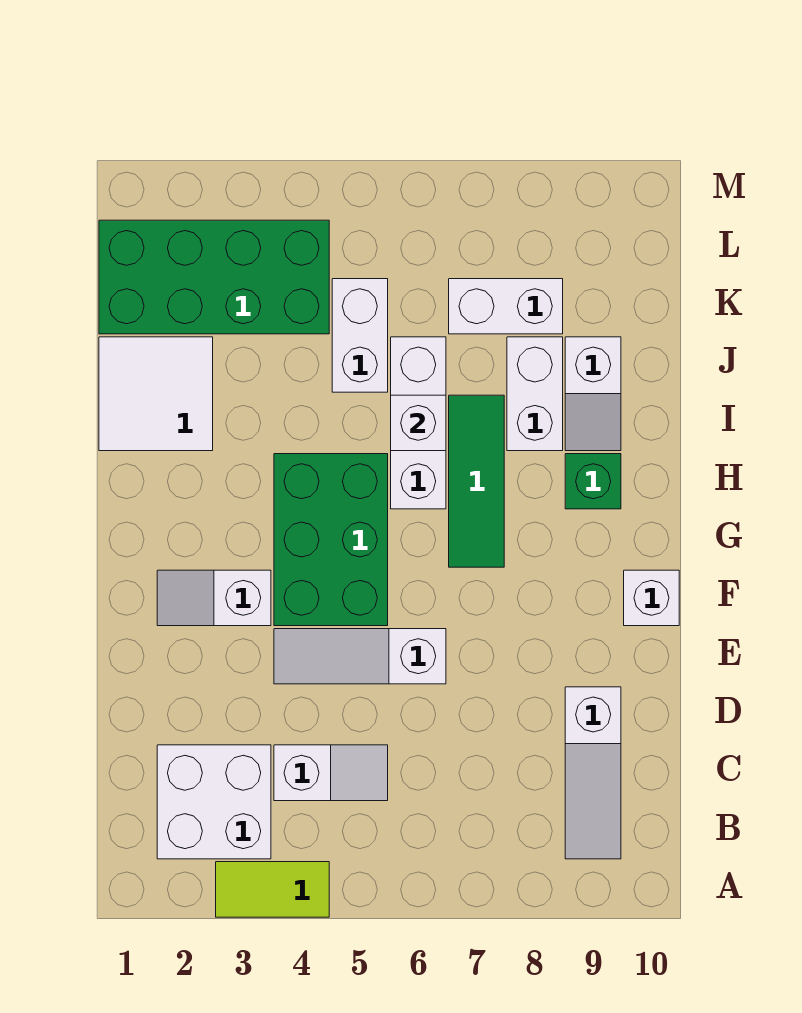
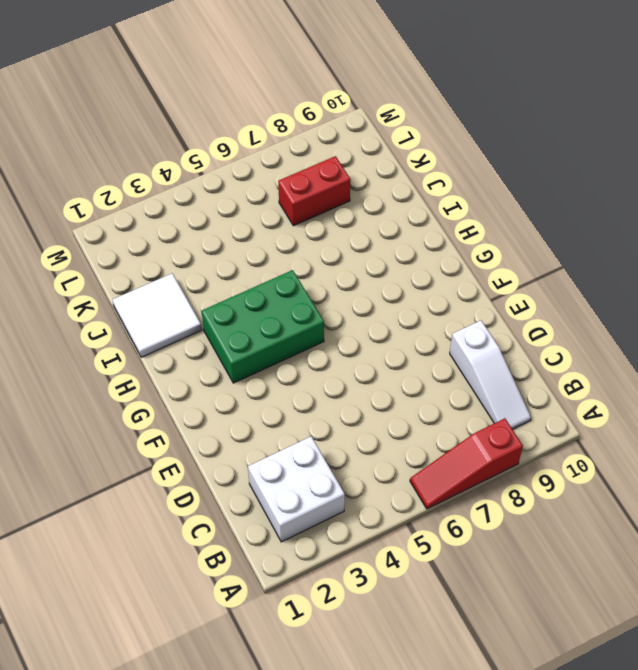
red 1x3 slope [410,418,523,509] -> none
green 2x3 brick [201,270,324,383] -> green 2x3 brick turned to [274,454,388,626]
red 1x2 brick [278,156,350,226] -> white 1x2 brick [449,279,563,334]
none -> lime 1x2 tile [216,862,329,917]
none -> white 1x2 slope [274,745,388,801]
none -> white 1x3 slope [274,629,446,684]

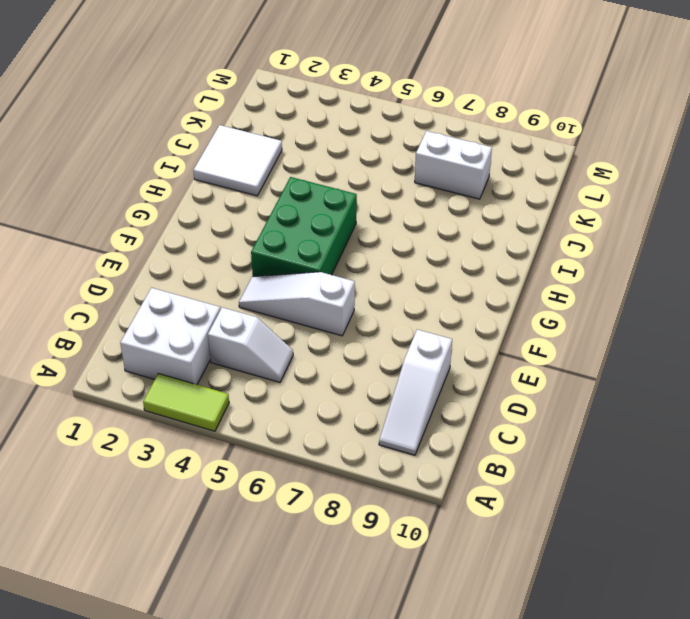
none -> white 1x2 slope [157,570,271,626]
none -> white 1x1 brick [624,570,679,626]
none -> green 1x3 tile [449,395,504,567]

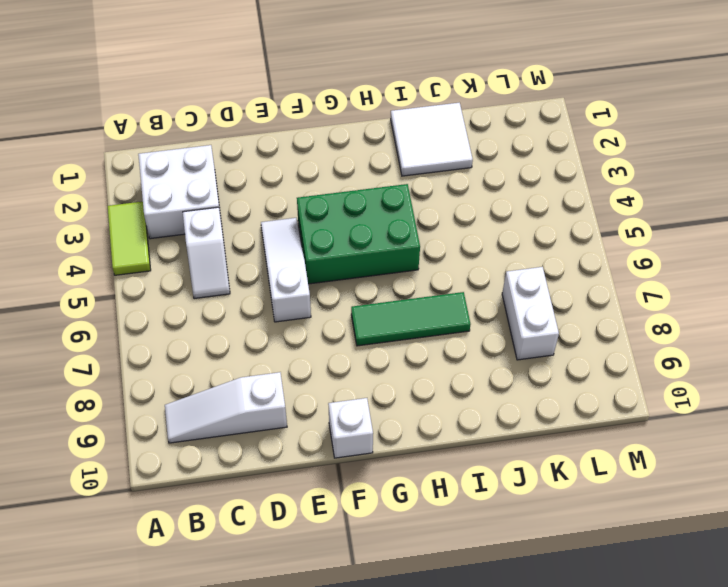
none -> white 1x2 slope [157,570,271,626]
none -> white 1x3 brick [391,337,446,509]
none -> green 1x1 brick [565,454,621,509]

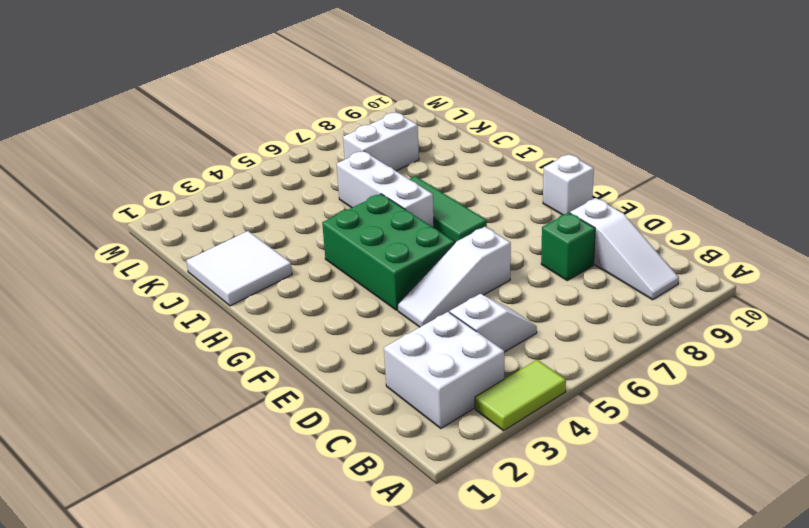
green 1x1 brick [541,213,595,280] -> green 1x1 brick moved to [565,454,621,509]
none -> white 1x2 slope [157,570,271,626]
none -> white 1x2 brick [507,337,563,451]
none -> white 1x2 slope [565,337,621,451]

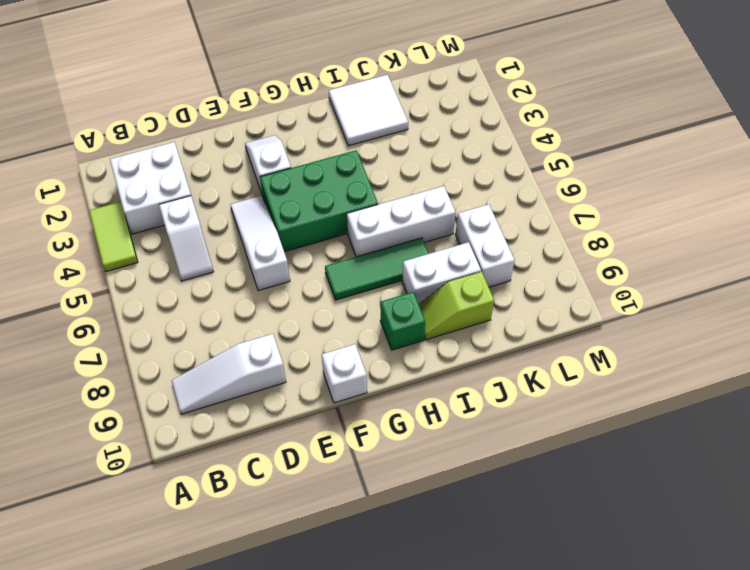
lime 1x2 slope [419,272,494,340] -> white 1x2 slope [565,337,621,451]
none -> white 1x2 brick [332,279,388,392]
none -> green 2x4 brick [99,220,329,334]
none -> white 1x1 brick [391,395,446,451]

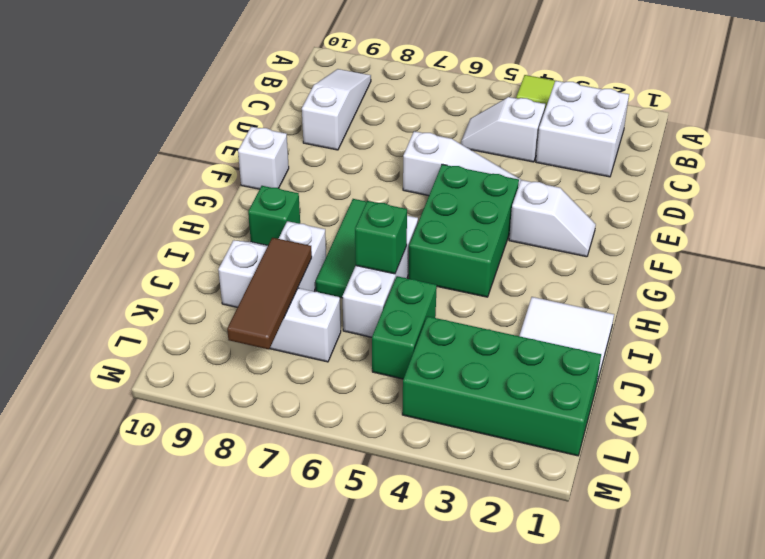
green 1x1 brick [355,201,407,274] -> white 1x1 brick [391,395,446,451]
green 1x2 brick [372,276,437,379] -> white 1x2 brick [332,279,388,392]
brown 1x3 tile [227,238,312,349] -> none

